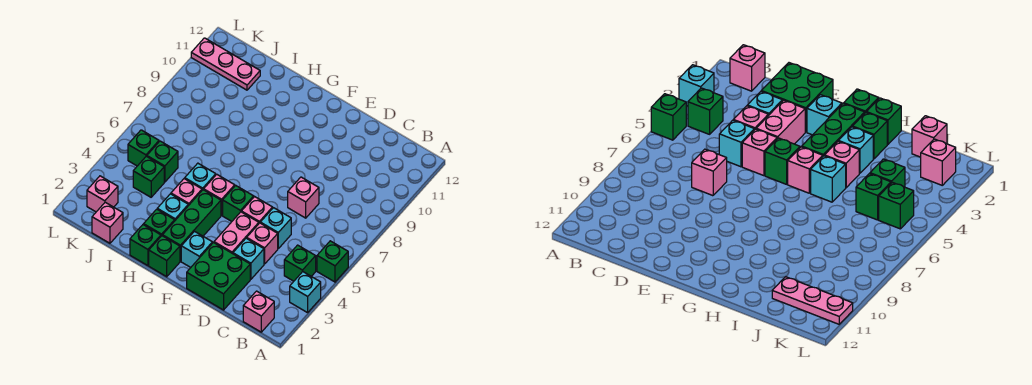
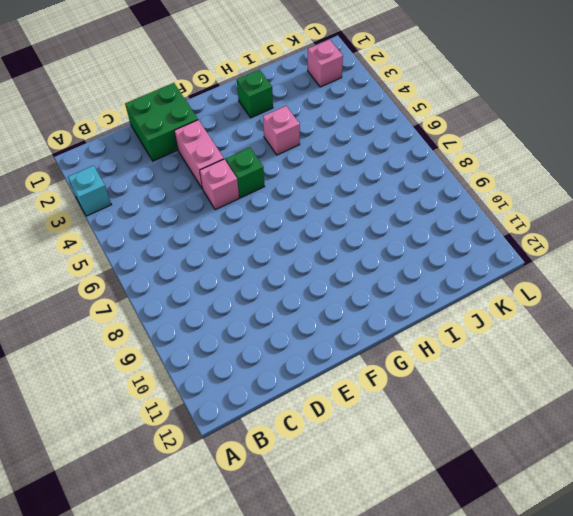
none -> green 1x1 brick [317,241,348,282]
none -> pink 1x1 brick [243,291,274,332]
none -> green 1x1 brick [284,245,316,281]

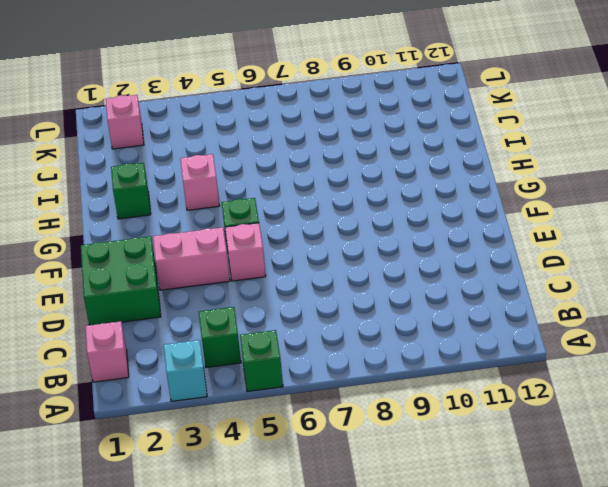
none -> cyan 1x1 brick [233,238,264,279]
none -> pink 1x1 brick [247,223,278,264]
none -> cyan 1x1 brick [260,208,291,248]

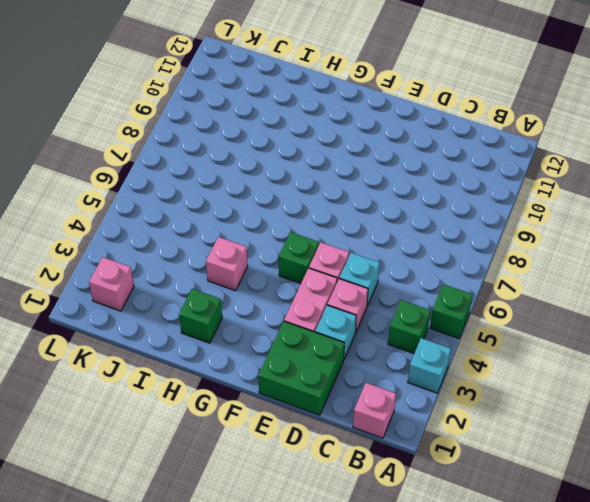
none -> pink 1x1 brick [288,177,319,218]
none -> cyan 1x1 brick [181,231,212,267]
none -> green 1x1 brick [149,236,180,277]

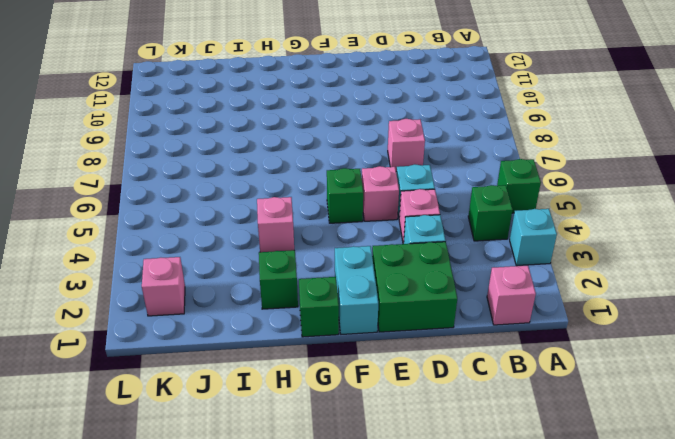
cyan 1x2 brick [335,246,378,334] -> cyan 1x1 brick [181,231,212,267]
none -> pink 1x2 brick [214,212,259,254]
none -> green 1x3 brick [163,190,221,261]
none -> pink 1x1 brick [204,174,235,215]

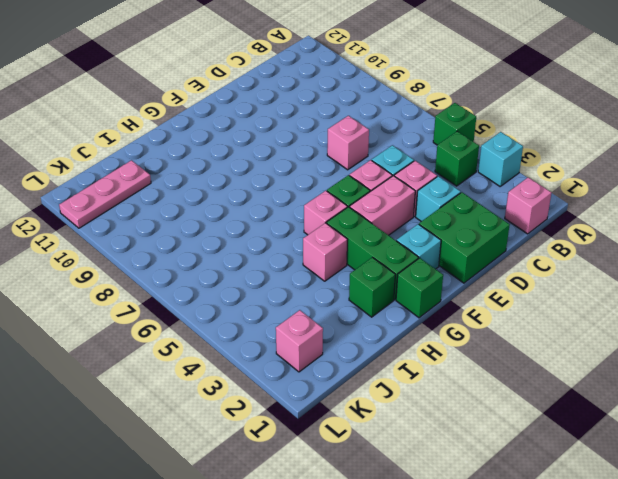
pink 1x2 brick [350,176,415,235] -> pink 1x2 brick turned to [214,212,259,254]
none -> green 1x1 brick [130,225,161,266]
none -> cyan 1x1 brick [157,194,188,220]
none -> cyan 1x1 brick [185,163,216,190]

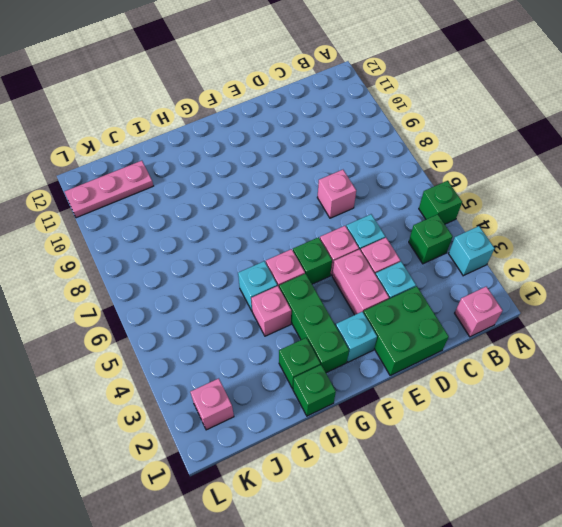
none -> green 1x1 brick [149,236,180,277]
none -> cyan 1x1 brick [157,194,188,220]
none -> pink 1x1 brick [92,202,123,243]

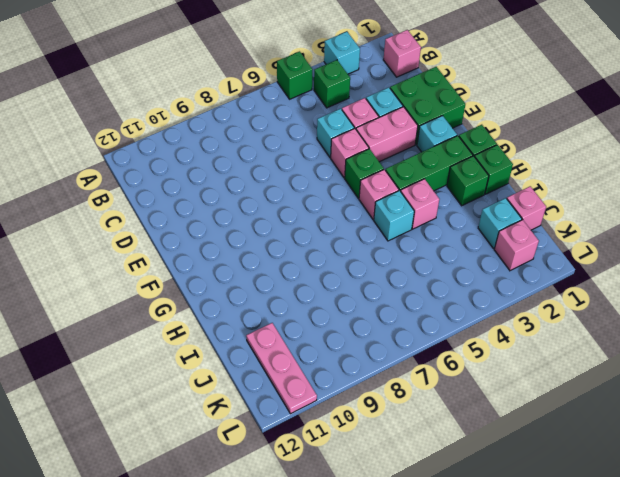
cyan 1x1 brick [478,198,522,248] -> cyan 1x1 brick moved to [157,194,188,220]
none -> pink 1x1 brick [288,177,319,218]
none -> green 1x1 brick [133,156,164,197]
none -> green 1x1 brick [147,141,178,182]

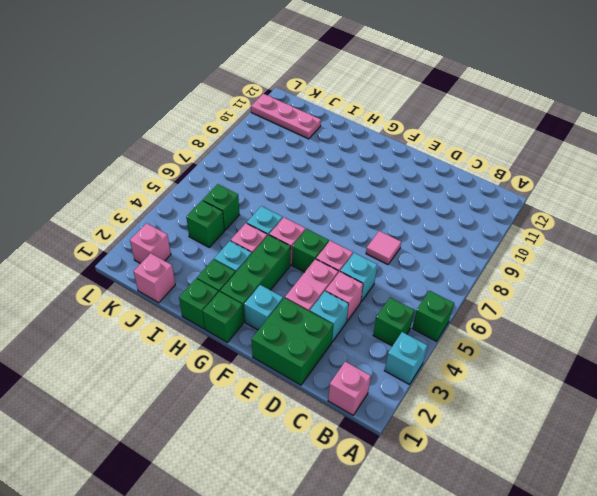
pink 1x1 tile [366,231,401,265] -> pink 1x1 brick [288,177,319,218]
none -> green 1x1 brick [128,130,159,166]

